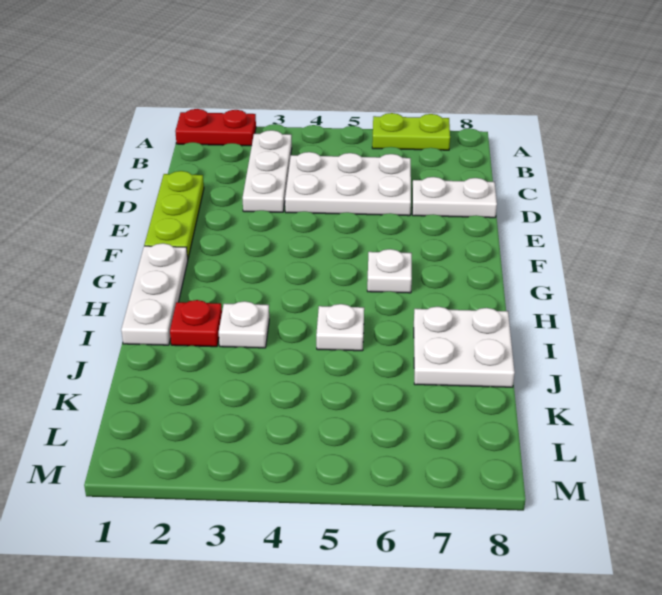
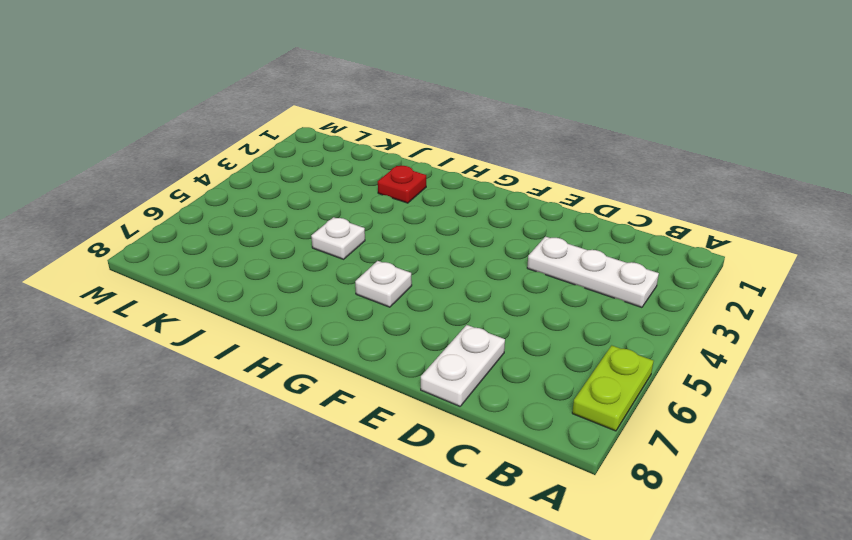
none -> red 1x2 plate [175,109,256,146]
none -> white 2x3 plate [285,152,411,216]
none -> lime 1x3 plate [144,171,204,259]

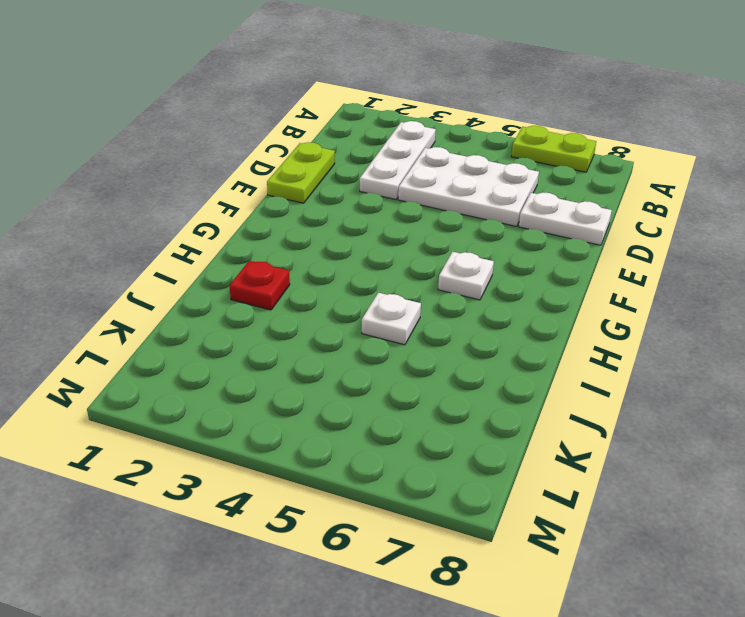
lime 1x2 plate [267,142,335,203] -> lime 1x3 plate [144,171,204,259]
none -> red 1x2 plate [175,109,256,146]
none -> white 1x3 plate [121,243,188,345]
none -> white 1x1 plate [219,301,269,348]

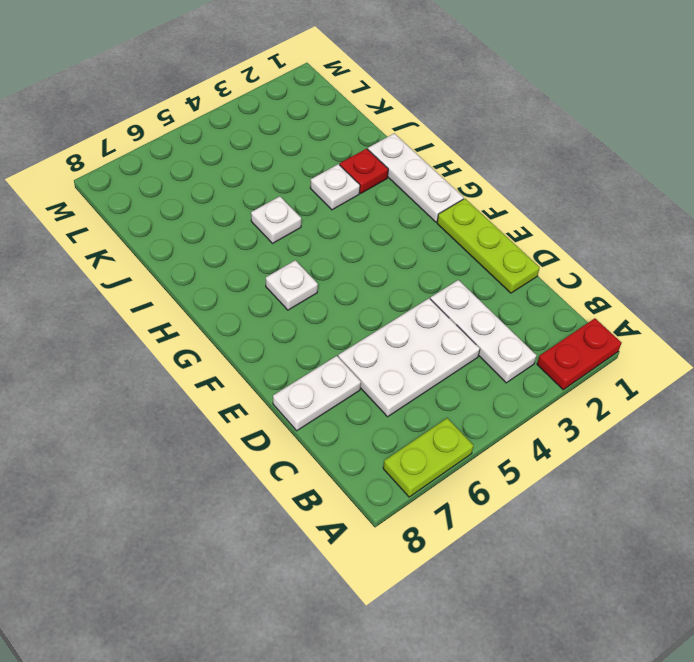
none -> white 2x2 plate [414,307,515,387]

